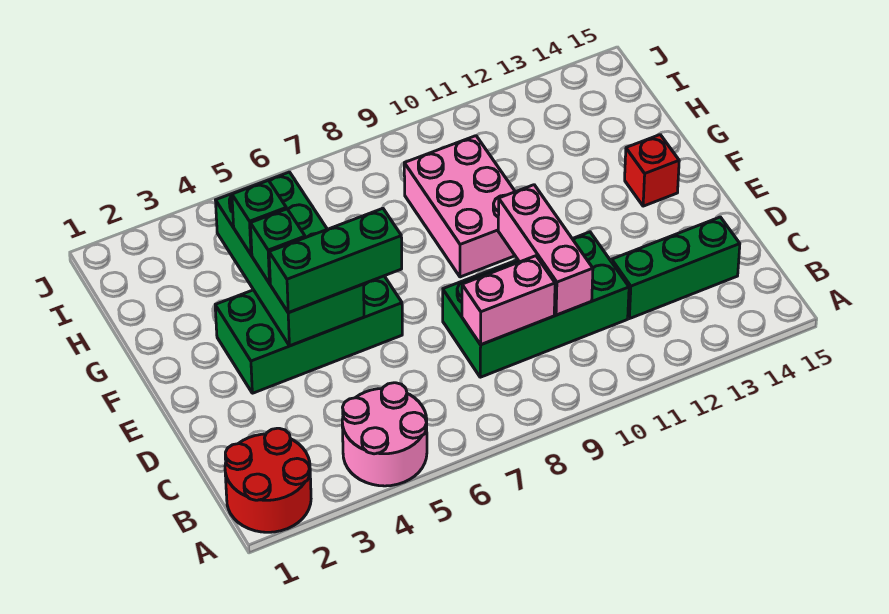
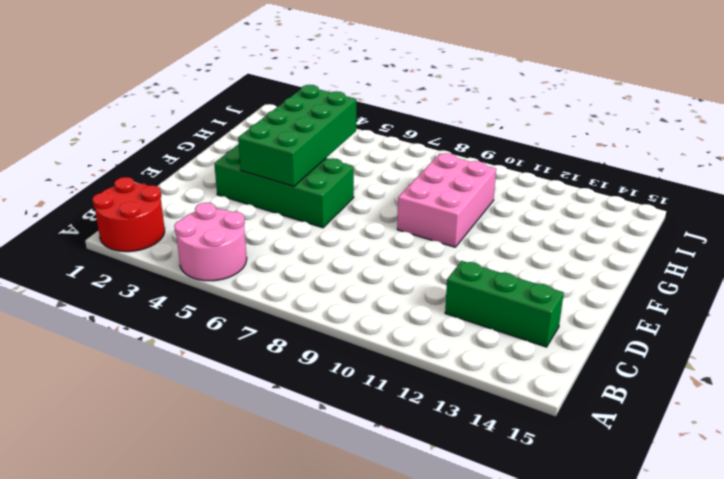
none -> green 2x4 brick [443,232,629,377]
none -> red 1x1 brick [625,135,679,206]
none -> pink 1x2 brick [462,256,555,345]

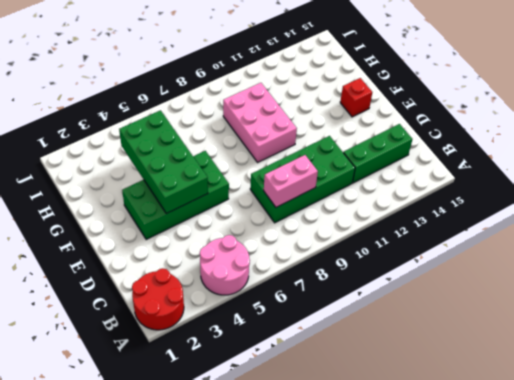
none -> pink 1x3 brick [498,185,593,315]
none -> green 1x3 brick [269,208,402,313]
none -> green 1x1 brick [250,209,305,283]

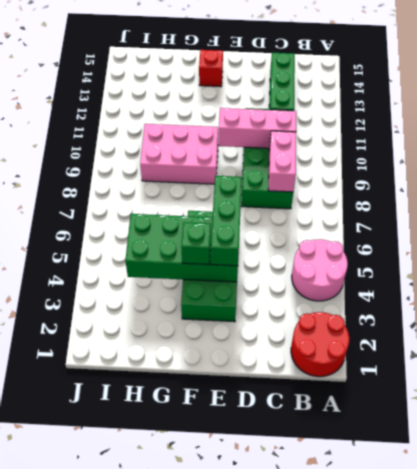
none -> green 1x1 brick [232,181,286,255]

